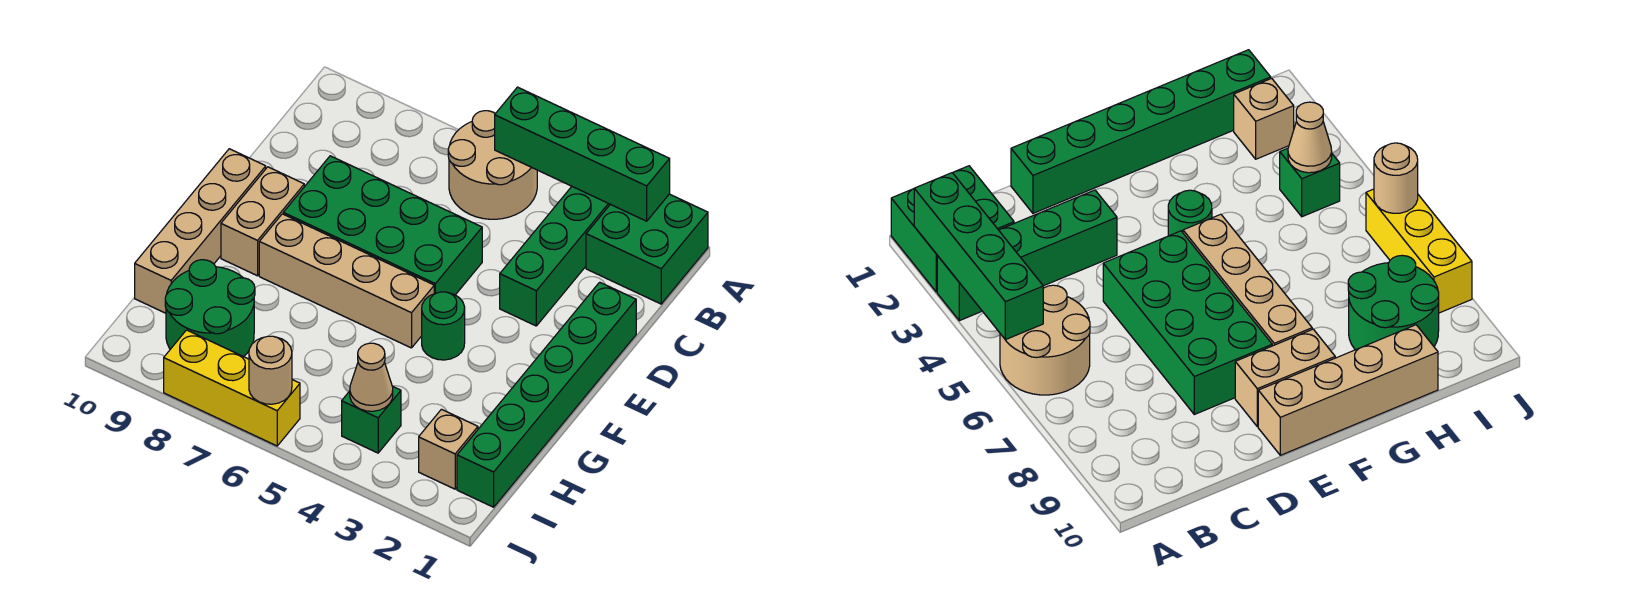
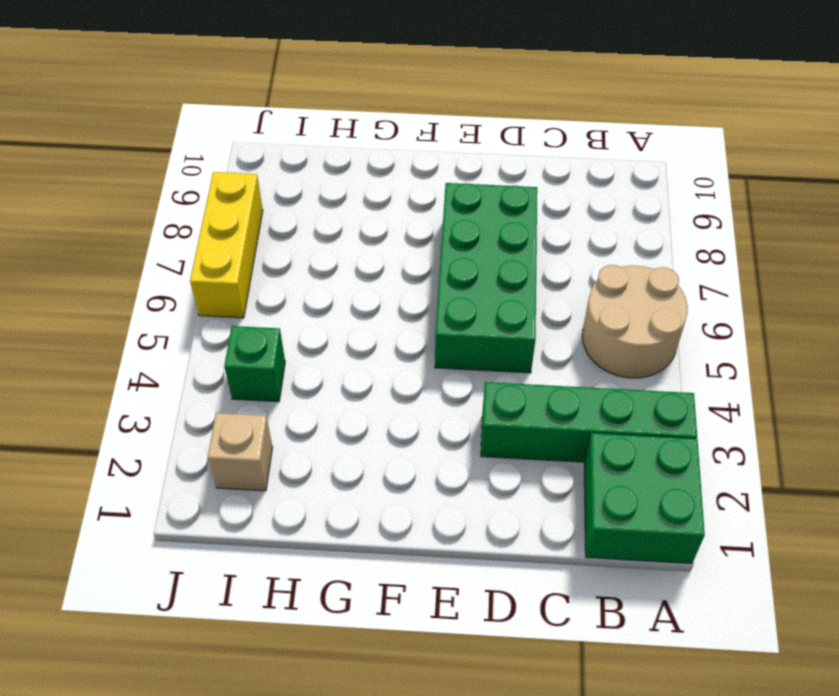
none -> green 1x6 brick [457,282,636,507]
none -> tan 1x2 brick [221,167,304,276]
none -> tan 1x4 brick [135,149,266,313]

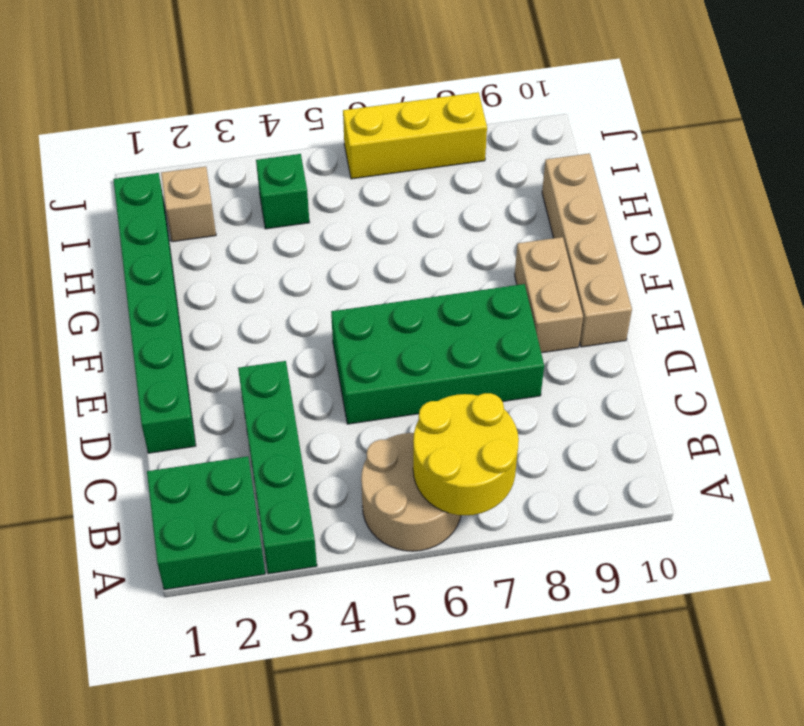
yellow 2x2 round brick [413,393,519,515] -> none
none -> green 1x1 round brick [422,292,465,360]
none -> tan 1x4 brick [259,214,434,348]
none -> green 2x2 round brick [165,260,255,357]

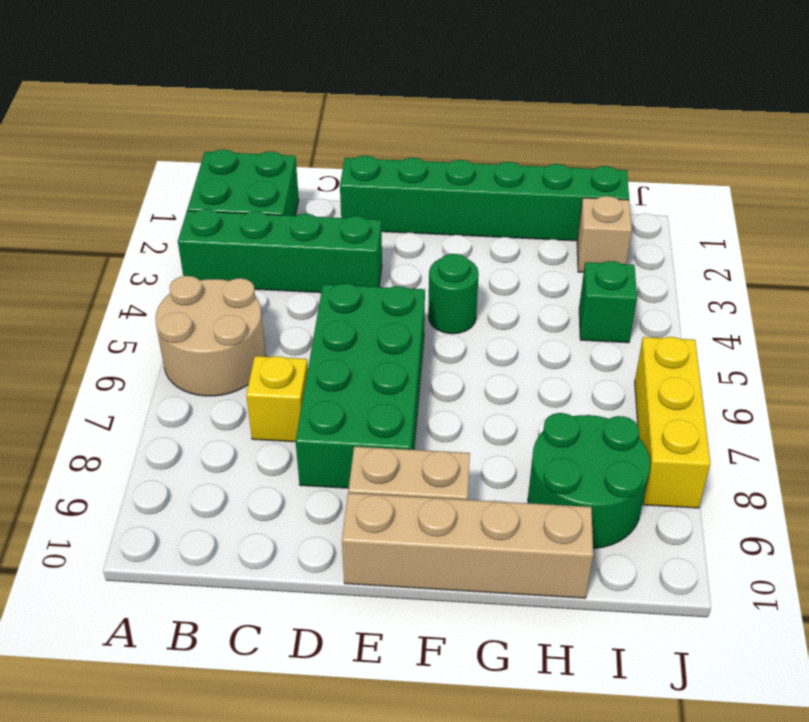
yellow 1x1 brick [246,356,308,442] -> none
none -> tan 1x4 brick [259,214,434,348]
none -> green 1x4 brick [495,87,670,221]
none -> tan 1x1 cone [350,343,393,411]

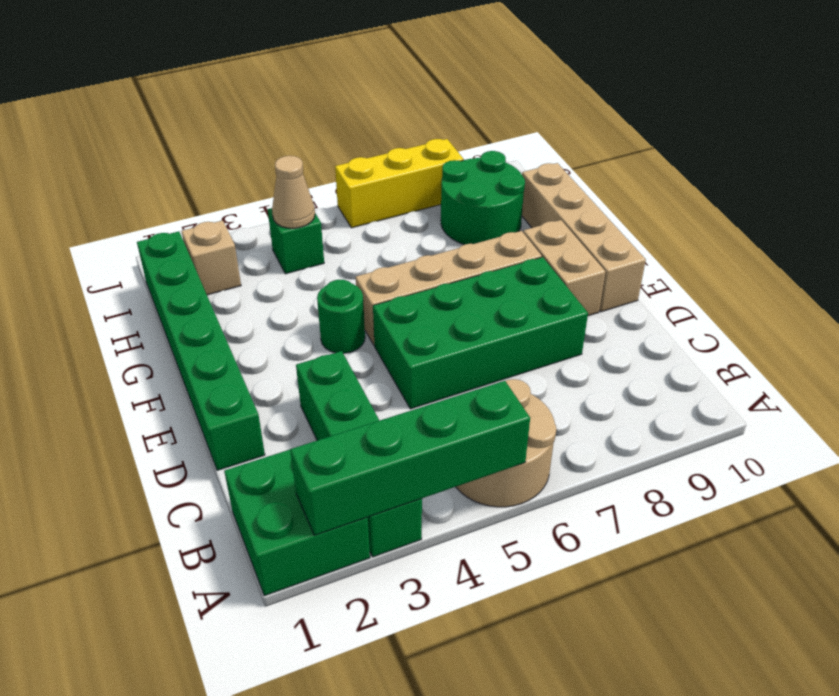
none -> tan 1x1 round brick [249,336,292,404]

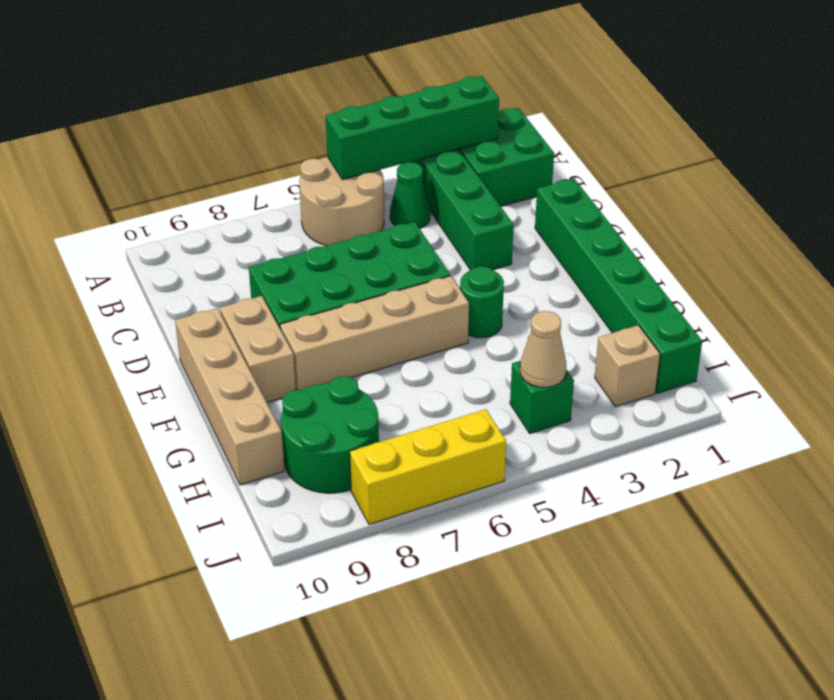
green 1x1 cone [390,162,430,228] -> none
none -> tan 1x1 round brick [249,336,292,404]

